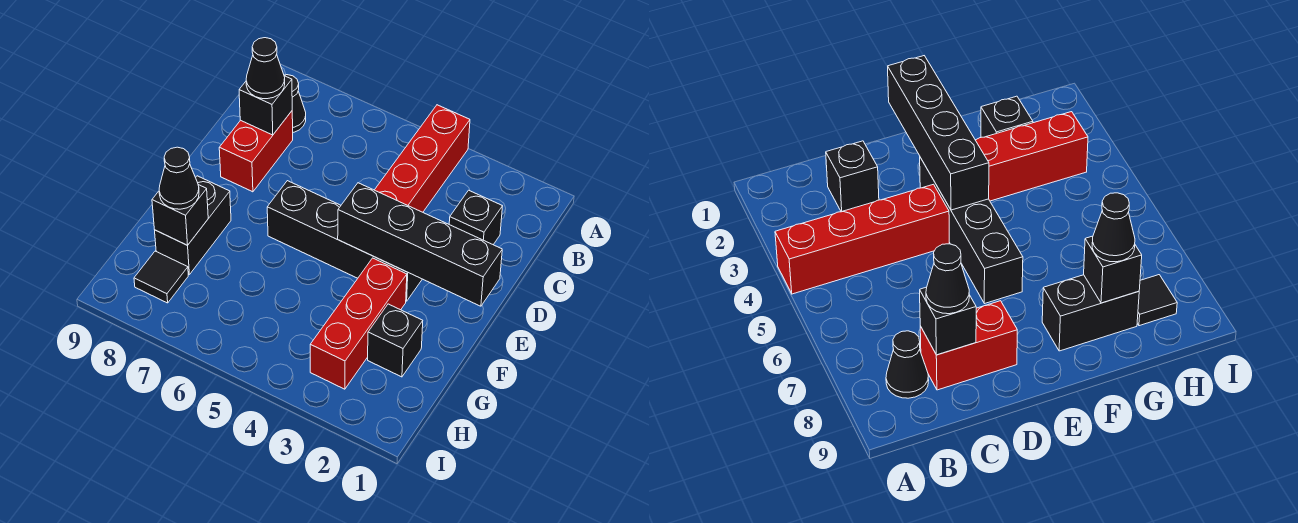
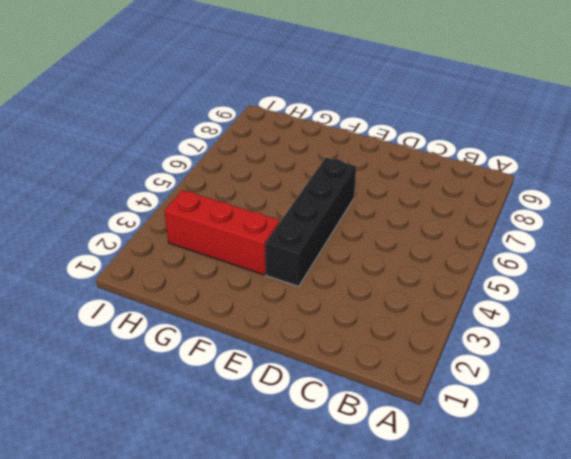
none -> red 1x4 brick [375,105,470,212]
none -> black 1x1 cone [284,75,306,132]
none -> black 1x1 brick [449,190,503,245]

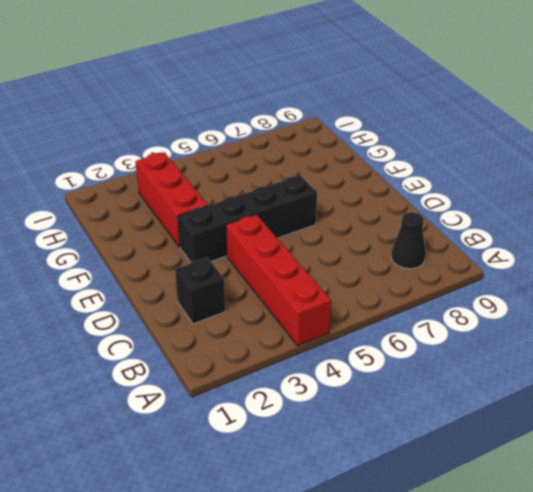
none -> red 1x2 brick [219,111,293,192]
none -> black 1x2 brick [155,176,231,274]
none -> black 1x1 brick [368,304,423,377]

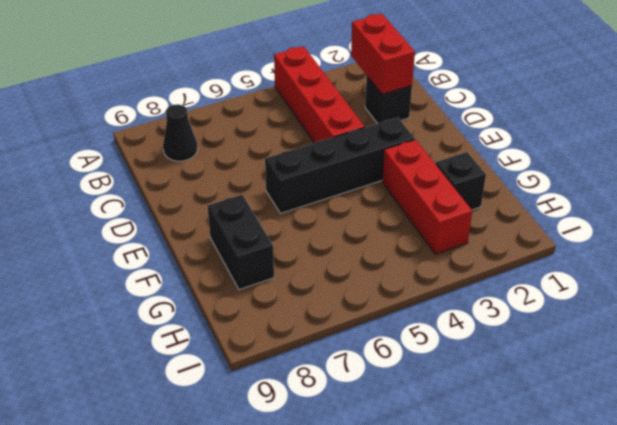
red 1x2 brick [351,14,415,94] -> red 1x2 brick moved to [219,111,293,192]
none -> black 1x1 tile [134,251,188,303]
none -> black 1x1 brick [239,76,292,135]
none -> black 1x4 brick [338,183,502,306]

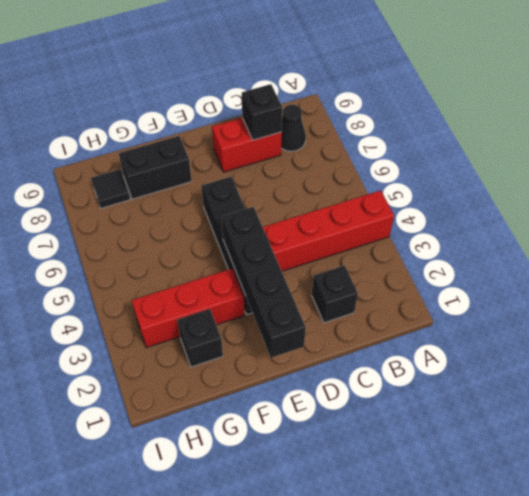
none -> black 1x1 brick [152,185,208,245]
none -> black 1x1 cone [246,38,285,99]
none -> black 1x1 cone [159,147,199,209]

